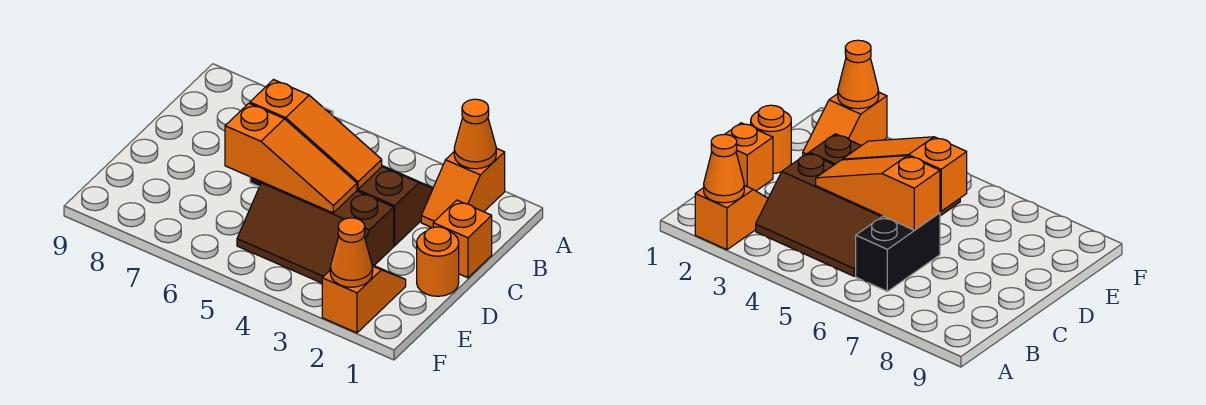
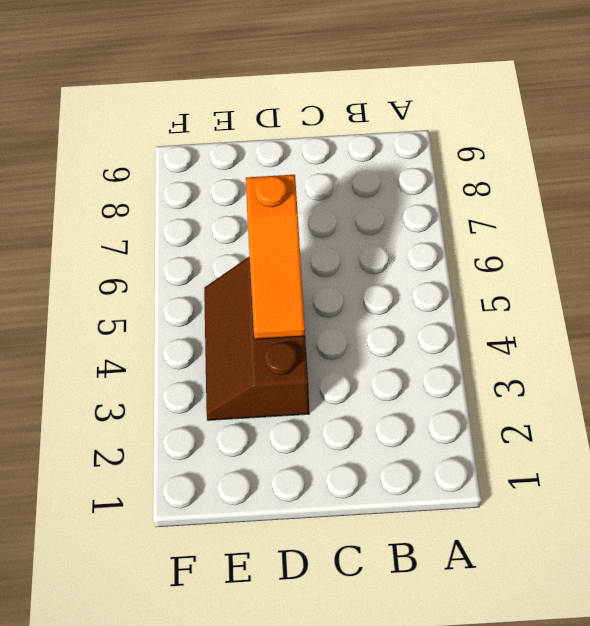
none -> orange 1x2 slope [421,148,505,228]
none -> brown 2x3 slope [357,166,433,246]

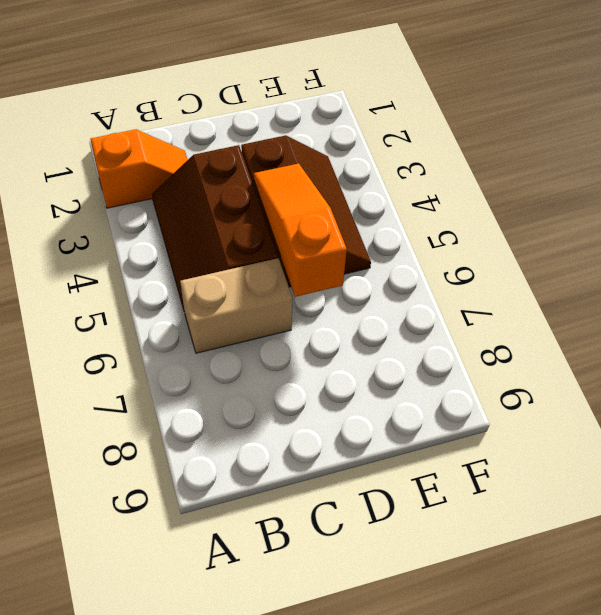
tan 1x2 brick [180,258,292,353] -> black 1x2 brick [856,213,940,291]
none -> orange 1x1 brick [433,200,492,278]
none -> orange 1x1 round brick [417,227,459,296]

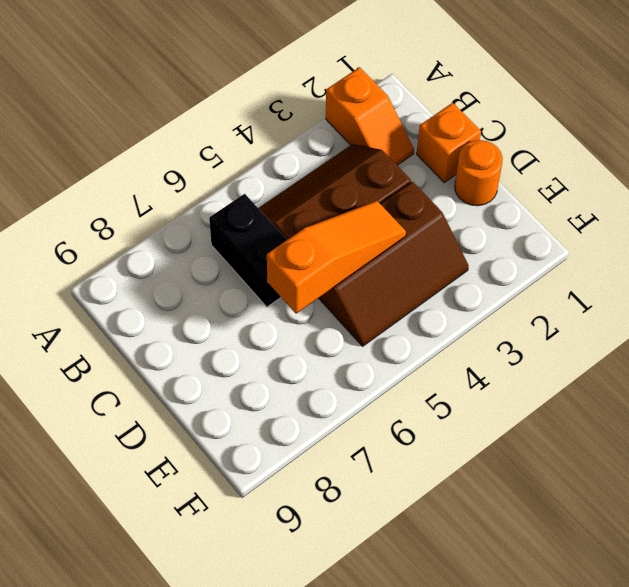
none -> orange 1x2 slope [322,265,406,333]
none -> orange 1x1 cone [454,99,496,169]

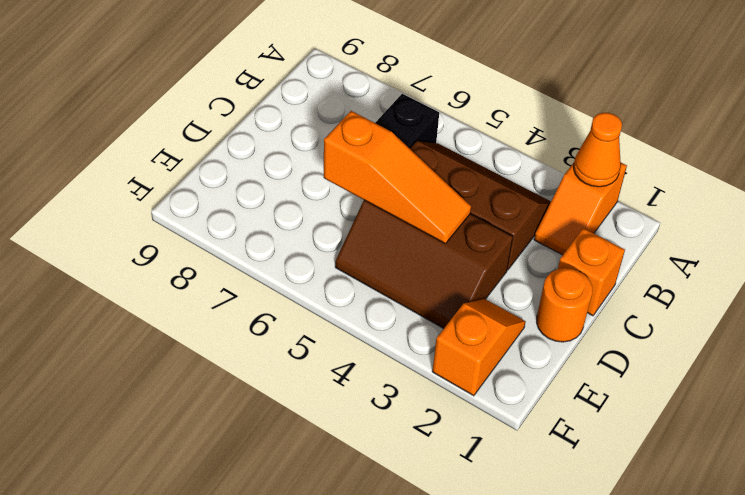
none -> orange 1x3 slope [250,80,382,189]
none -> orange 1x1 cone [330,218,373,287]

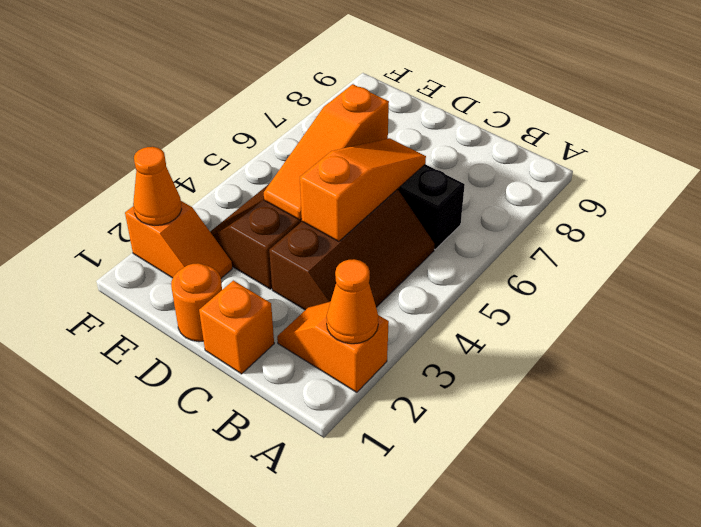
orange 1x3 slope [300,138,426,242] -> orange 1x3 slope turned to [250,80,382,189]

